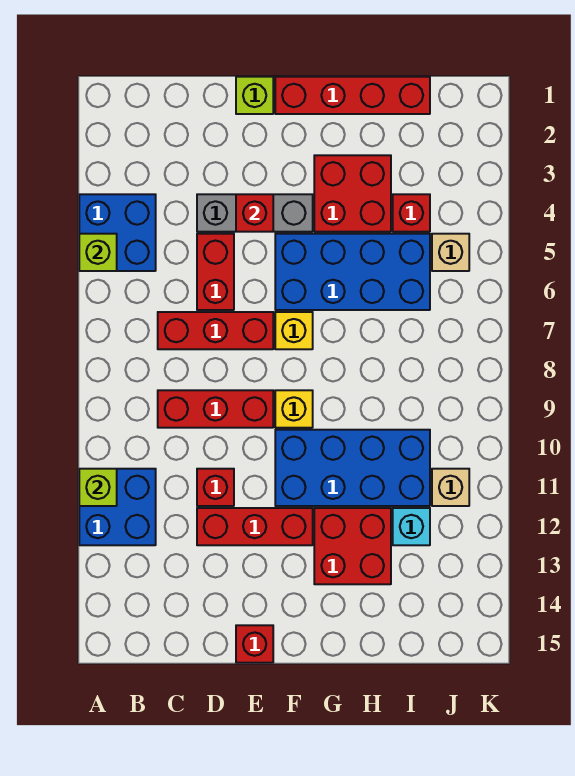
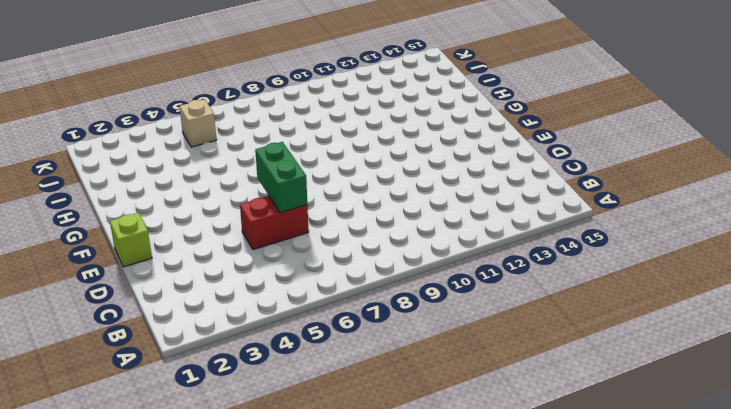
green 1x2 brick [255,142,307,213] -> none
none -> blue 2x2 brick [79,194,156,271]
none -> blue 2x2 brick [79,469,156,545]
none -> red 1x3 brick [158,312,273,349]

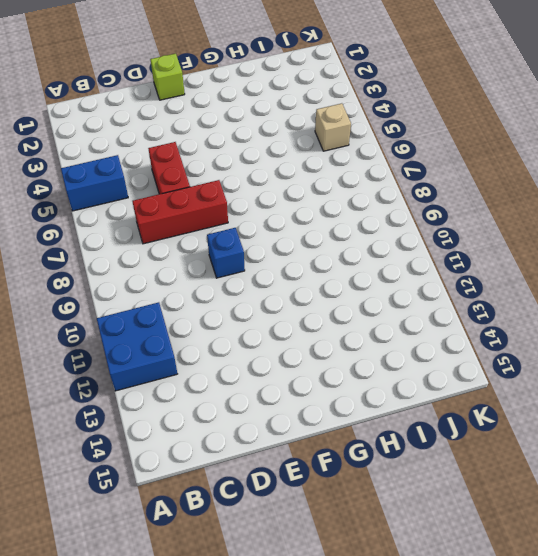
blue 1x2 brick [61,155,128,211] -> blue 2x2 brick [79,194,156,271]
blue 1x1 brick [207,228,245,278] -> red 1x3 brick [158,390,273,428]
none -> grey 1x3 brick [197,194,313,232]
none -> red 1x1 brick [197,469,234,506]
none -> red 1x3 brick [197,508,313,545]

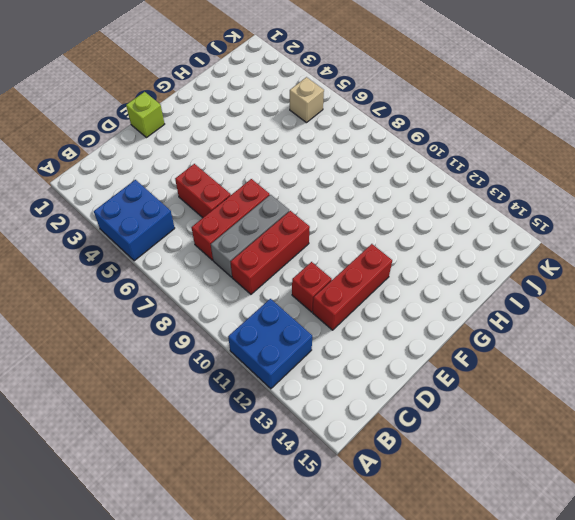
grey 1x3 brick [211,195,289,277] -> grey 1x3 brick moved to [197,194,313,232]
none -> red 1x1 brick [236,625,273,663]
none -> red 1x4 brick [275,77,430,114]
none -> blue 2x4 brick [275,234,430,310]

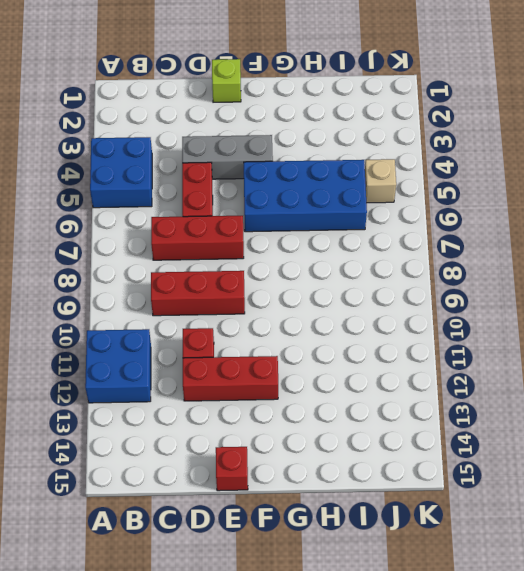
none -> red 1x4 brick [275,77,430,114]
none -> yellow 1x1 brick [275,312,313,349]
none -> yellow 1x1 brick [275,390,313,428]

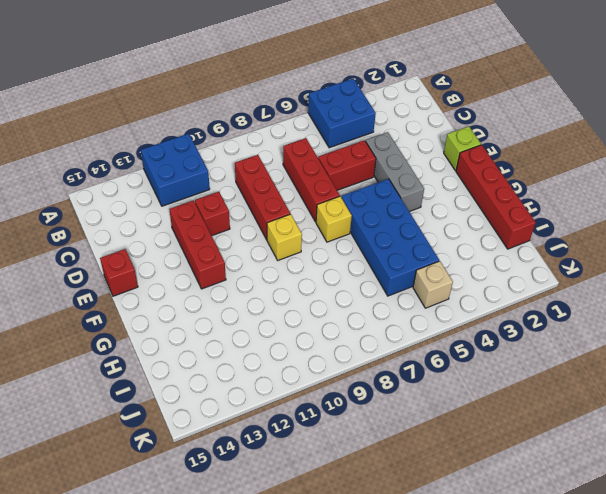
none -> blue 2x4 brick [275,430,430,506]
none -> red 2x2 brick [314,155,391,232]
none -> red 2x2 brick [314,508,391,584]

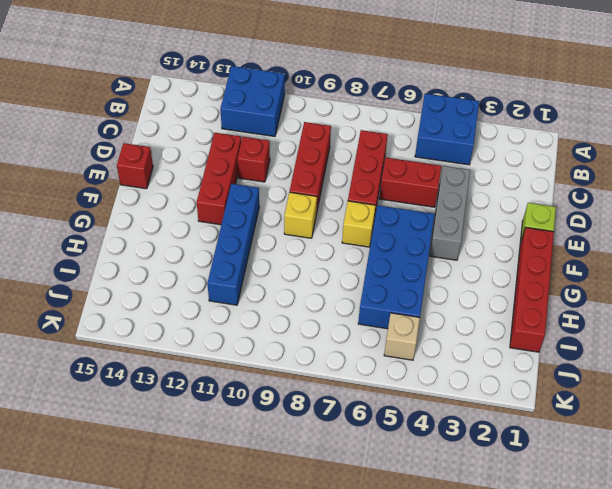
blue 1x4 brick [207,184,259,305] -> blue 2x4 brick [275,430,430,506]
none -> red 2x2 brick [314,155,391,232]
none -> red 2x2 brick [314,508,391,584]
none -> red 1x1 brick [393,194,430,232]

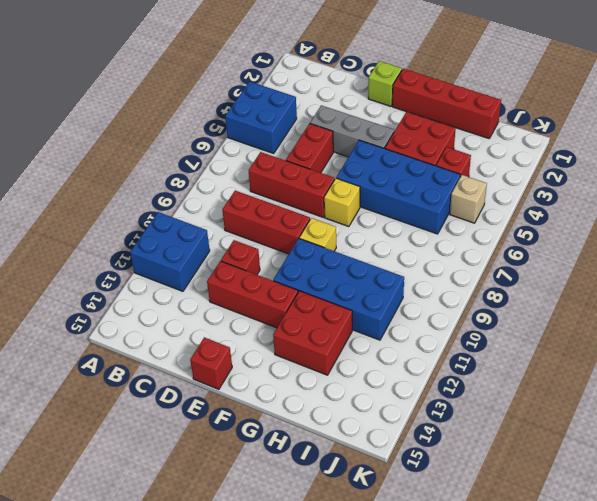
none -> cyan 1x1 brick [393,508,430,545]
none -> tan 1x1 brick [432,469,469,506]
none -> lime 1x1 brick [79,234,117,271]

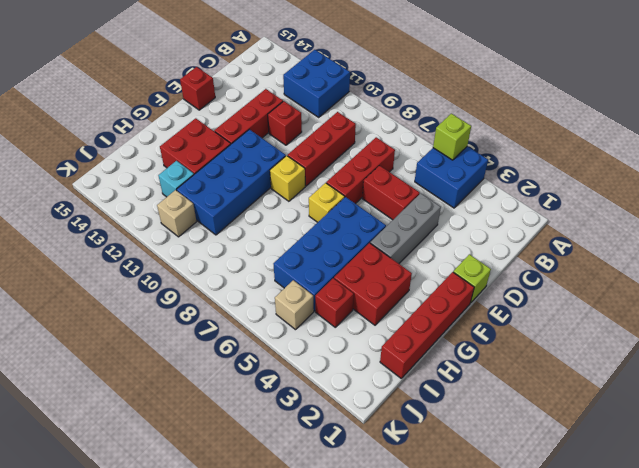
none -> lime 1x1 brick [79,469,117,506]
none -> red 1x1 brick [236,194,273,232]

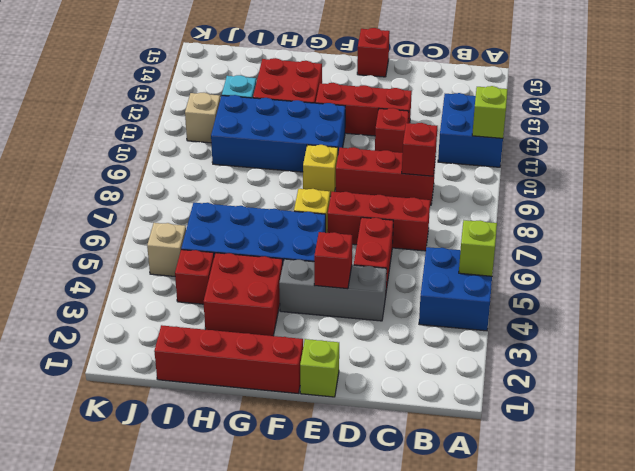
red 1x1 brick [402,123,437,176] -> none

